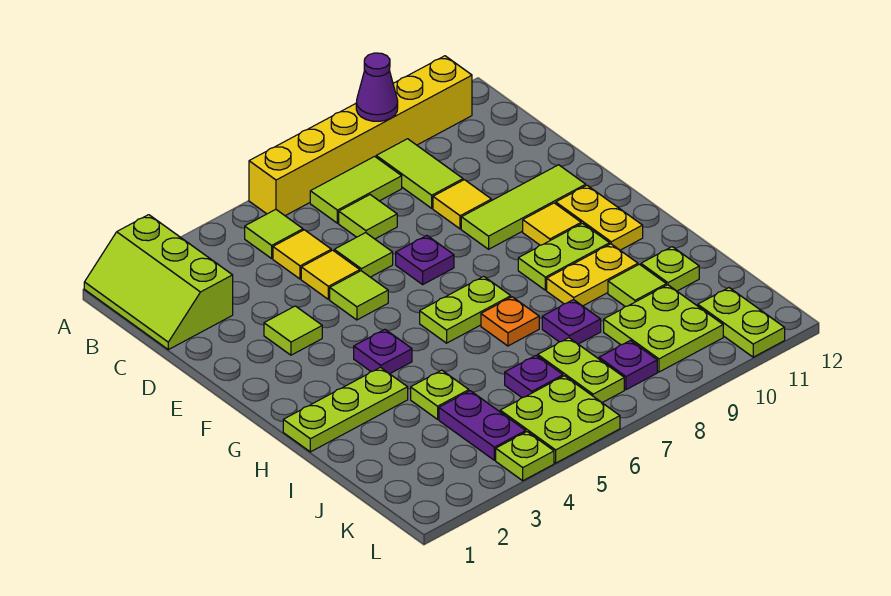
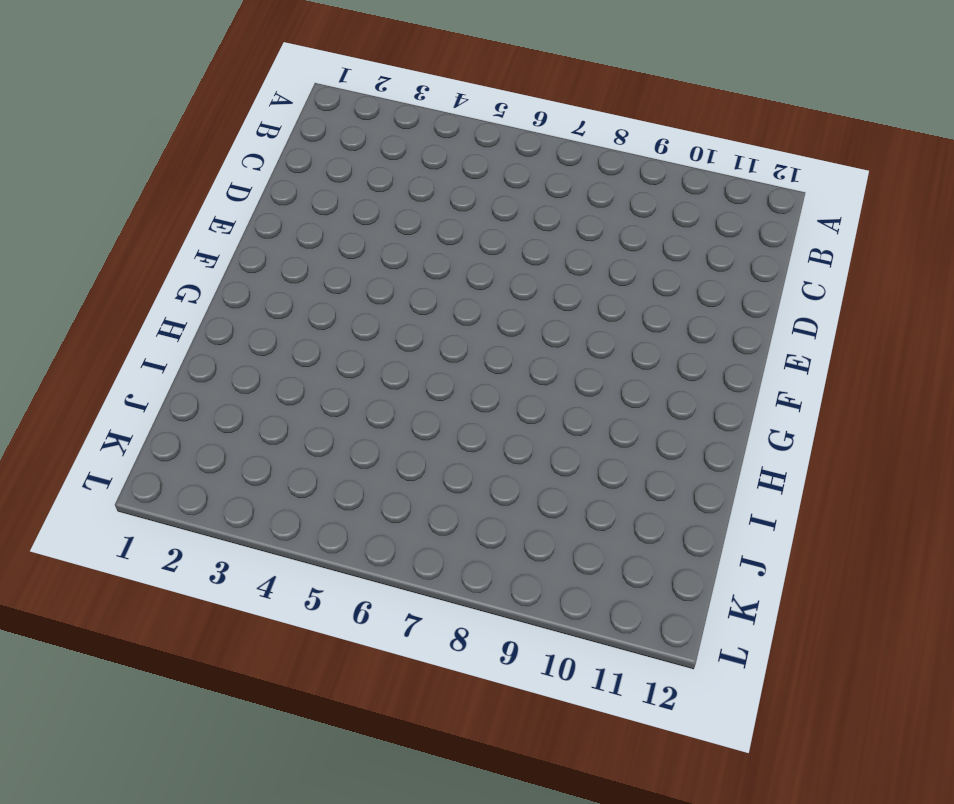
none -> lime 2x3 slope [84,215,233,350]
none -> yellow 1x6 brick [249,56,472,216]
none -> lime 1x1 tile [245,209,303,258]
none -> lime 1x2 tile [310,156,402,223]

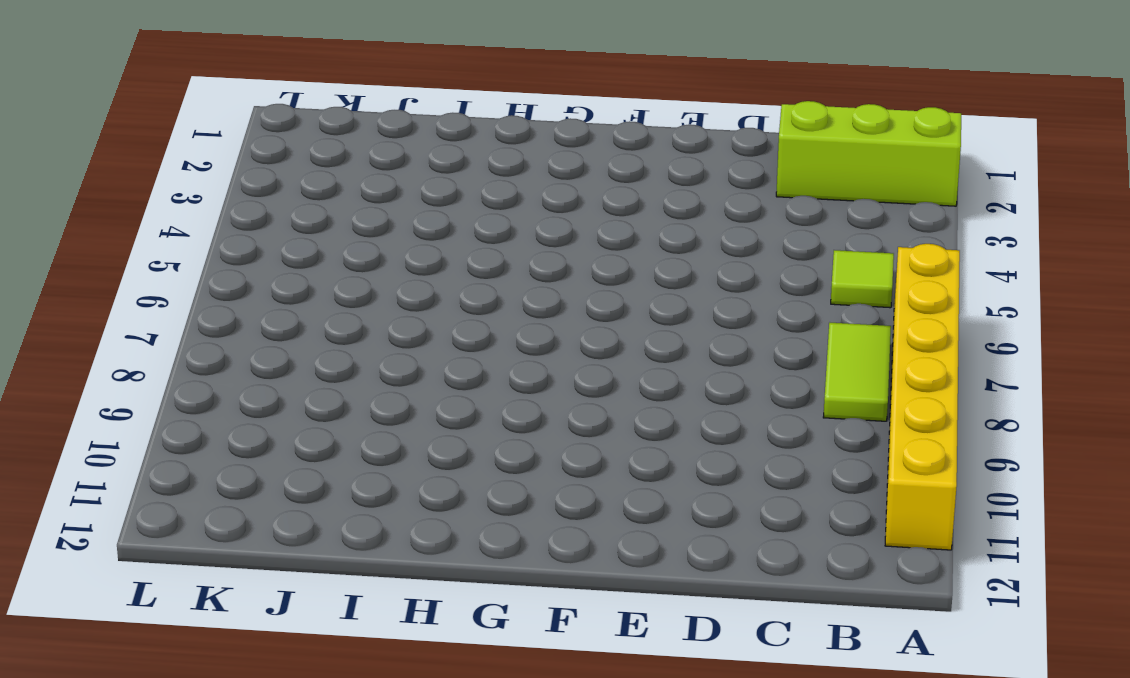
none -> lime 1x2 tile [376,139,463,208]
none -> yellow 1x1 tile [273,230,331,279]
none -> lime 1x1 tile [339,195,397,239]
none -> yellow 1x1 tile [301,250,360,299]

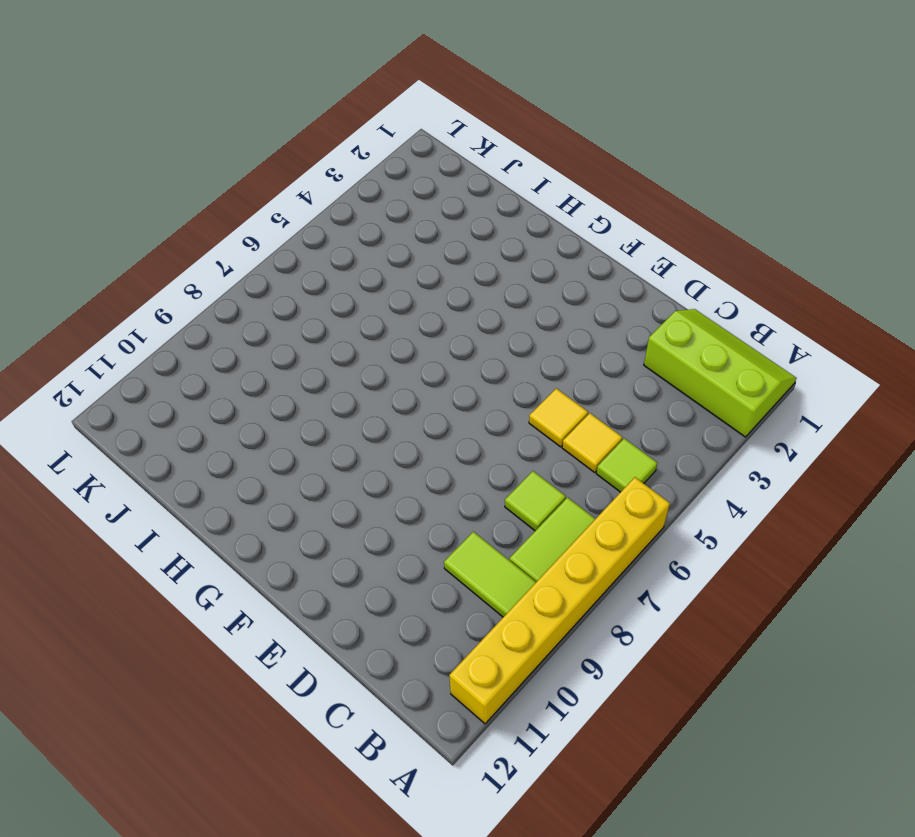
none -> lime 1x1 tile [334,233,393,277]
none -> yellow 1x1 tile [433,180,491,229]
none -> lime 1x1 tile [264,306,322,355]
none -> lime 1x1 tile [330,271,388,320]

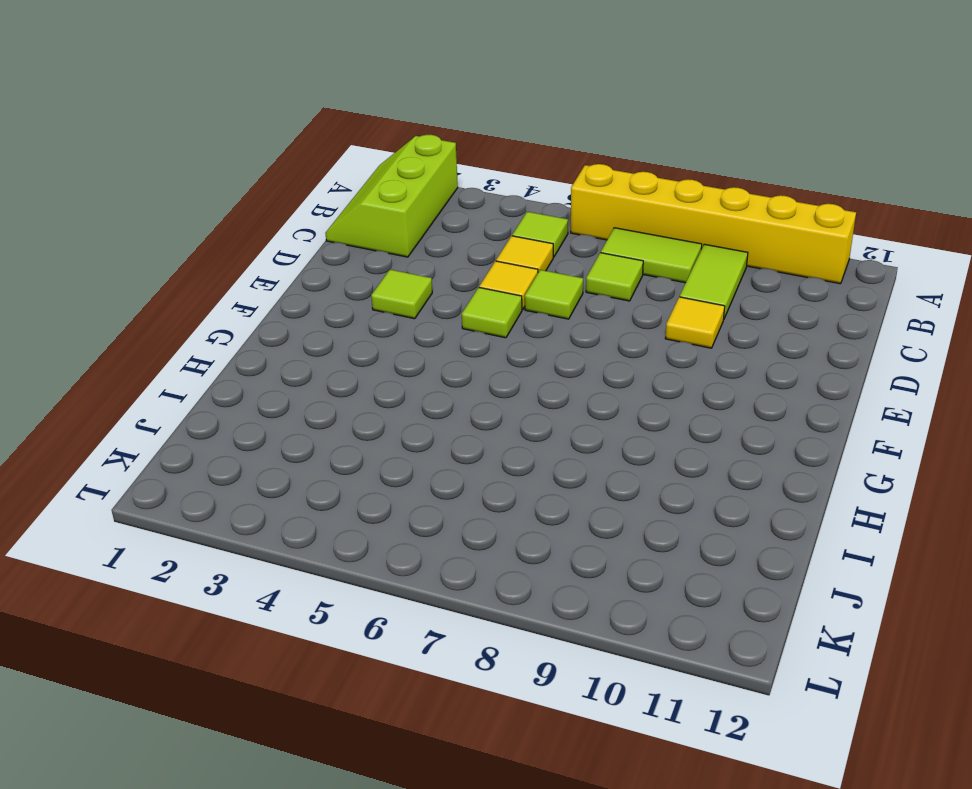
none -> purple 1x1 plate [396,236,454,284]
none -> lime 1x3 tile [461,165,586,249]
none -> yellow 1x1 tile [523,203,581,245]
none -> yellow 1x2 plate [556,185,643,250]

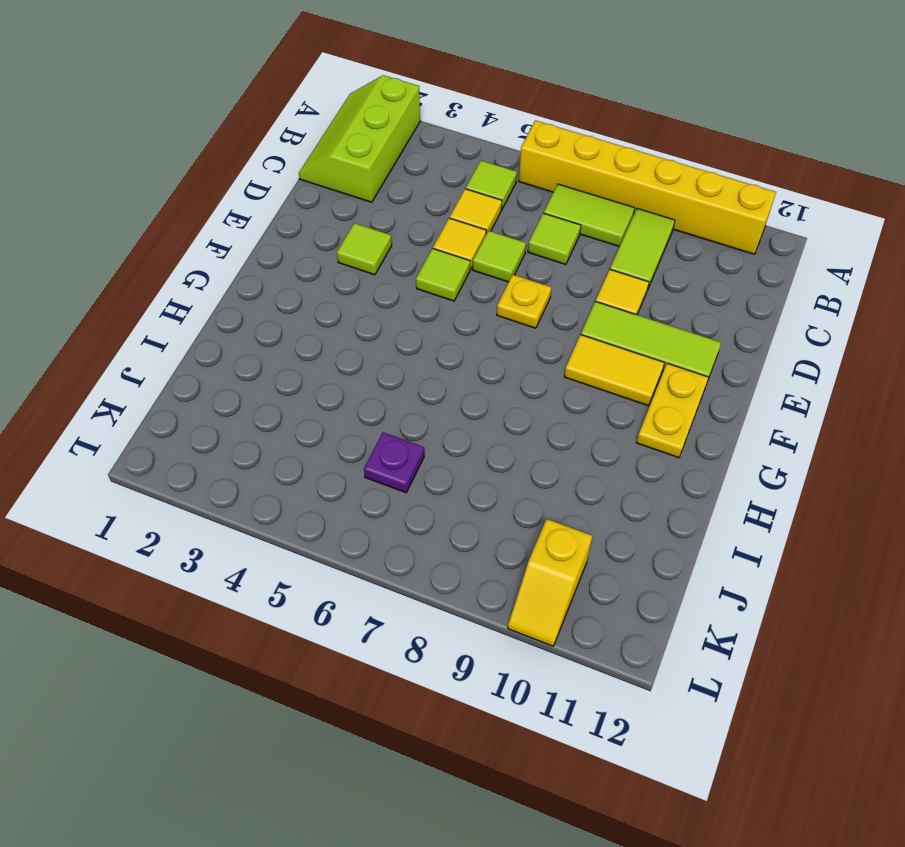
yellow 1x1 plate [497,275,551,328] -> purple 1x1 plate [396,236,454,284]
yellow 1x2 tile [564,335,664,406] -> yellow 1x1 tile [523,203,581,245]
yellow 1x2 slope [508,519,592,646] -> lime 2x2 plate [604,285,723,372]
none -> purple 1x1 plate [354,329,412,374]
none -> lime 1x2 plate [420,276,511,343]
none -> lime 1x2 plate [518,223,610,290]
none -> lime 1x3 plate [283,367,408,452]

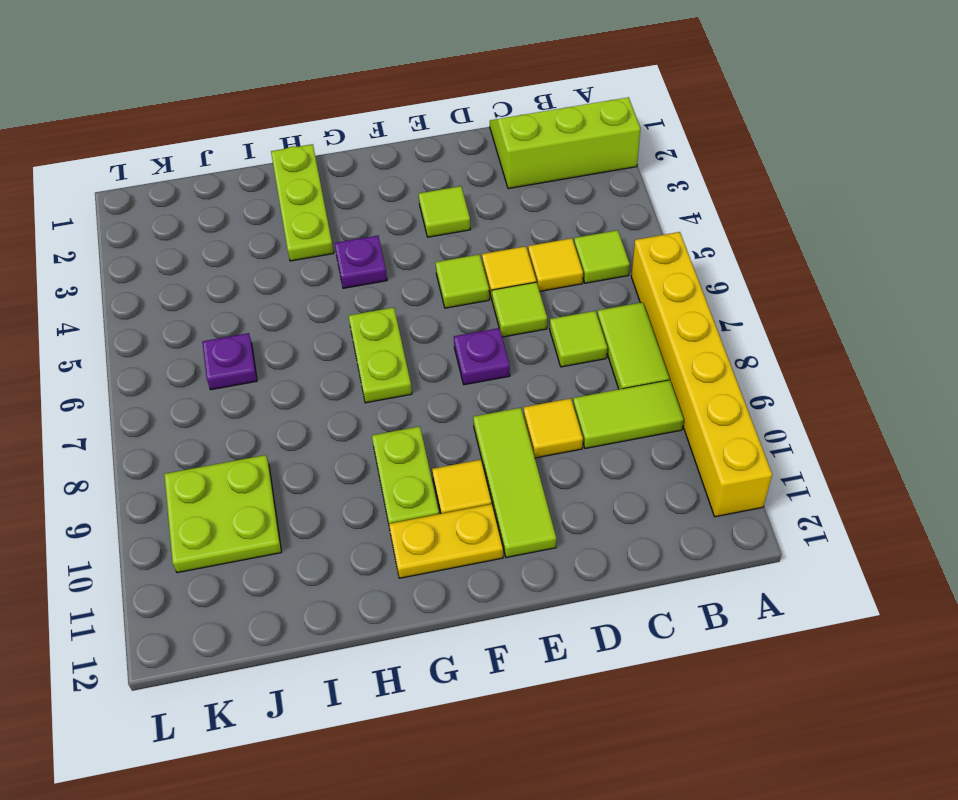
none -> orange 1x1 plate [481,297,539,346]
none -> yellow 1x2 plate [547,244,638,306]
none -> lime 1x1 plate [411,370,469,419]
none -> purple 1x1 plate [542,300,601,344]

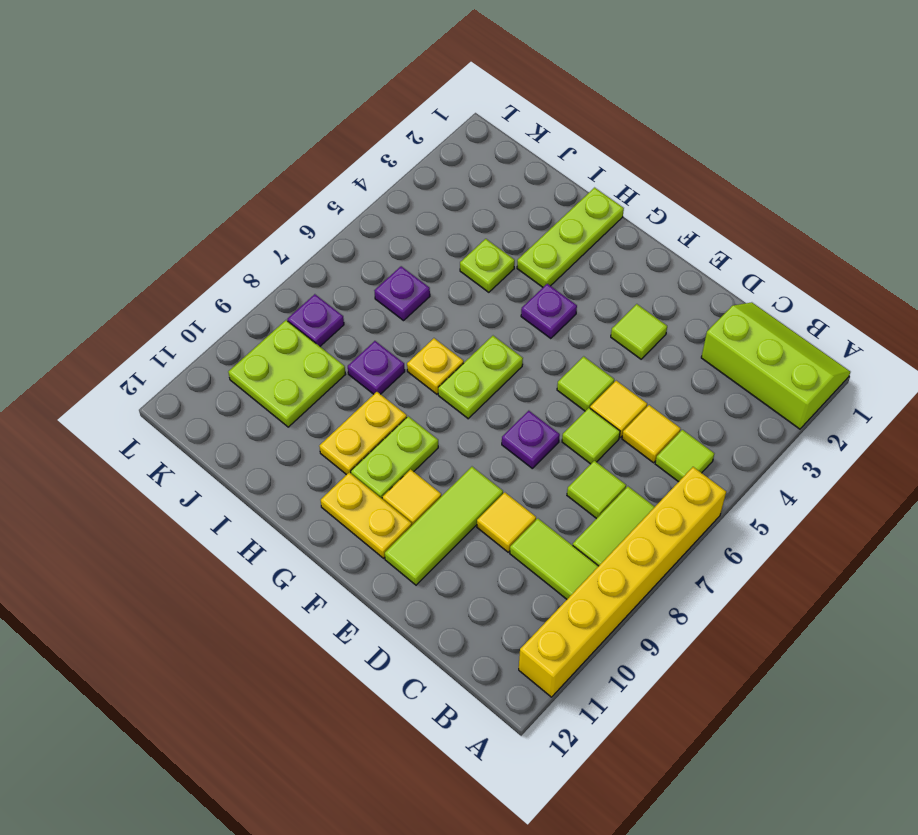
yellow 1x1 plate [407,338,464,394] -> orange 1x1 plate [481,297,539,346]
none -> lime 1x1 tile [608,264,666,307]
none -> lime 1x1 plate [641,247,699,291]
none -> purple 1x2 plate [439,391,526,460]
none -> lime 1x2 plate [538,338,624,403]

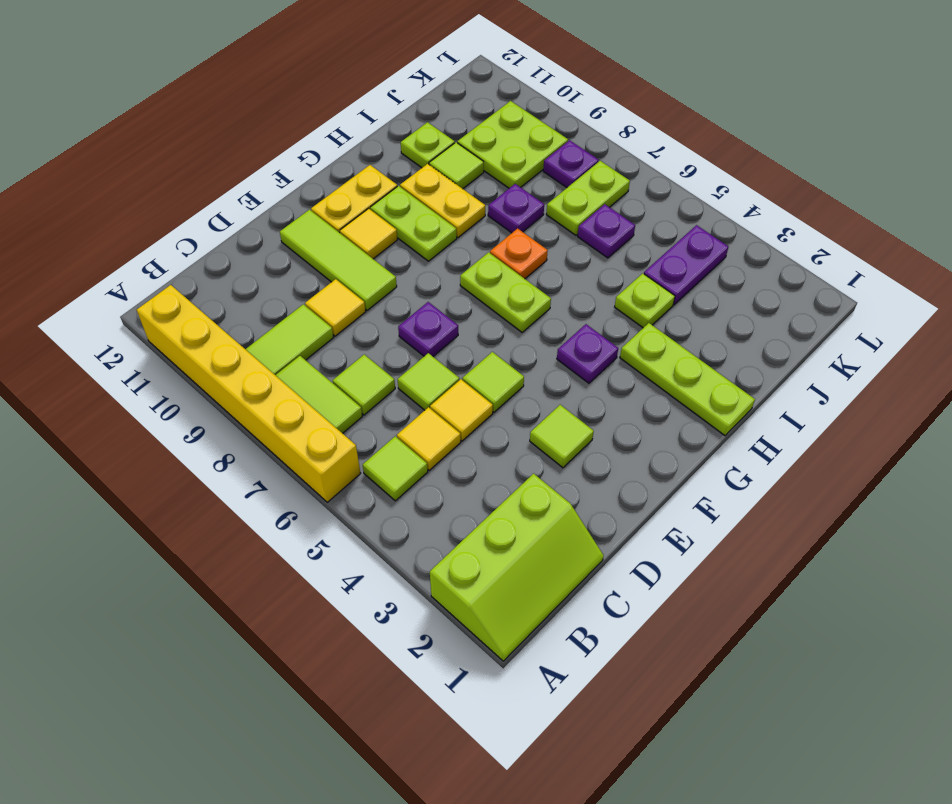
none -> lime 2x2 plate [500,376,620,463]
none -> lime 1x2 plate [698,288,785,357]
none -> lime 1x1 plate [496,432,554,481]
none -> purple 1x1 cone [356,53,398,121]

